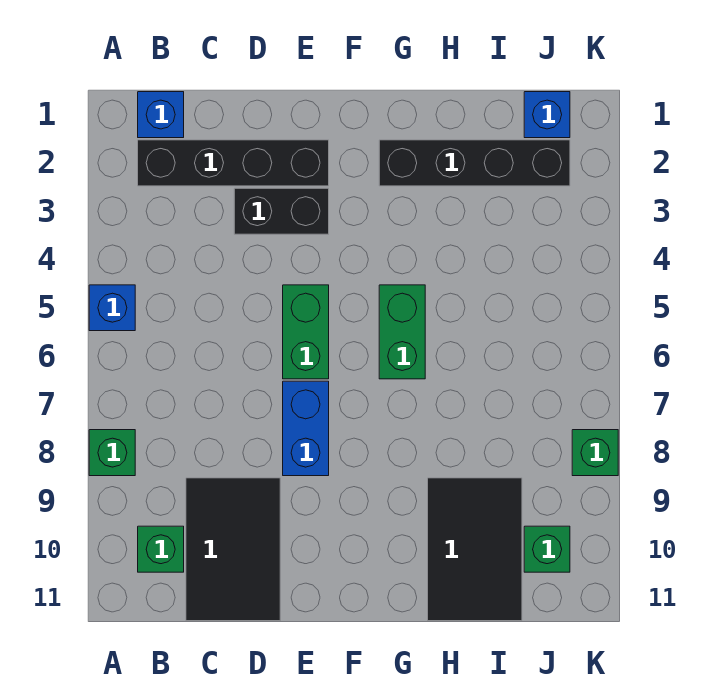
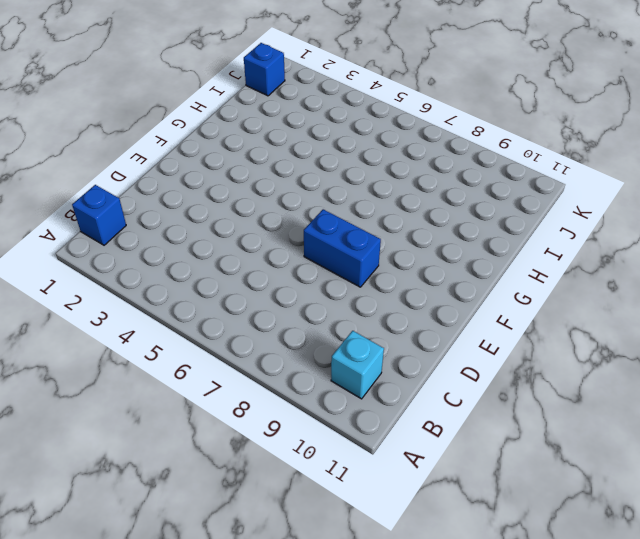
cyan 1x1 brick [331,331,384,399] -> green 1x1 brick [138,526,184,572]
none -> blue 1x1 brick [89,285,135,331]
none -> green 1x1 brick [89,430,135,476]
none -> black 1x4 brick [138,140,329,186]

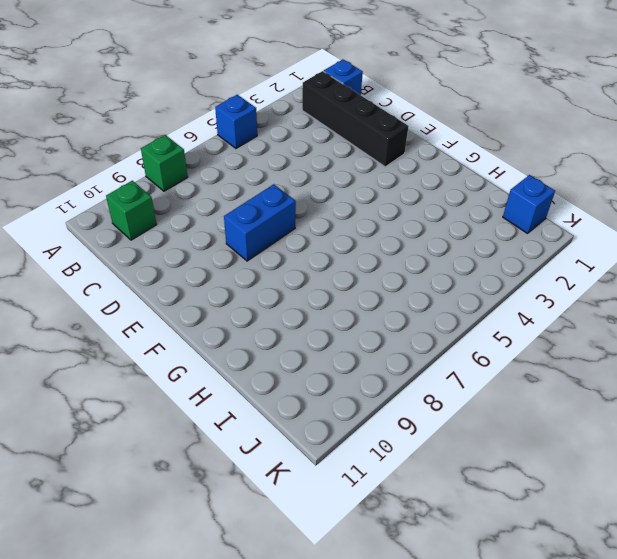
none -> black 2x3 tile [186,478,280,621]
none -> black 1x2 brick [234,188,329,234]
none -> green 1x2 brick [283,285,329,379]

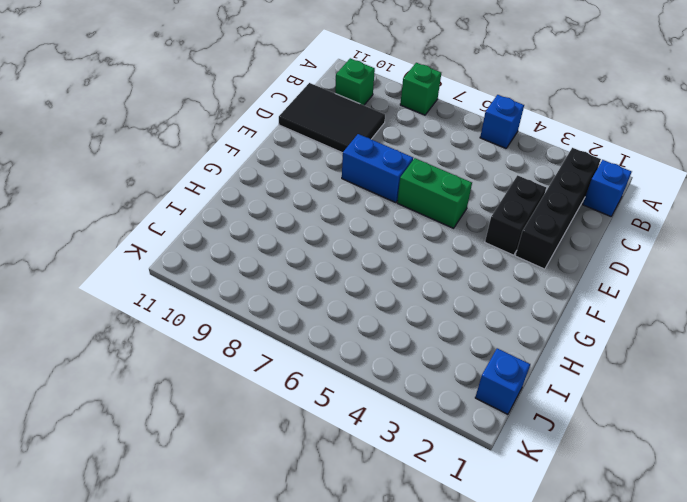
none -> black 1x4 brick [379,140,570,186]
none -> green 1x2 brick [379,285,425,379]
none -> black 2x3 tile [428,478,522,621]

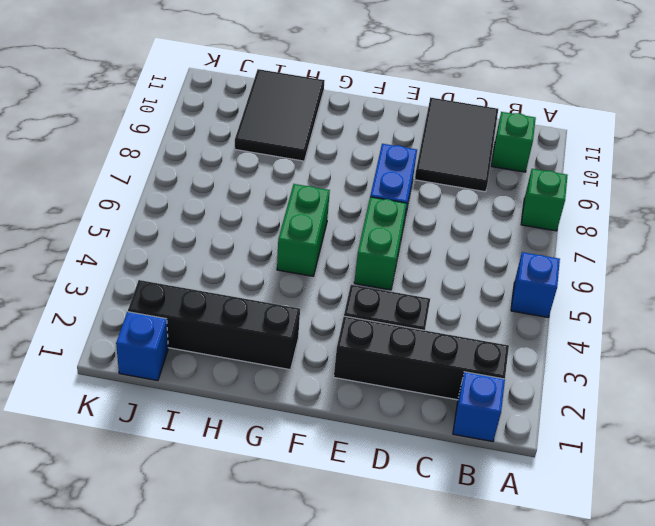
none -> green 1x1 brick [524,526,570,572]
none -> green 1x1 brick [572,430,618,476]

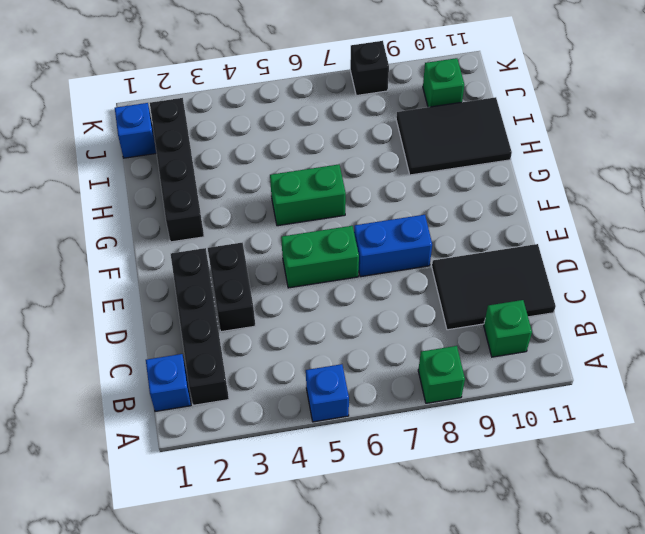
black 1x1 brick [350,41,389,96] -> green 1x1 brick [572,430,618,476]

